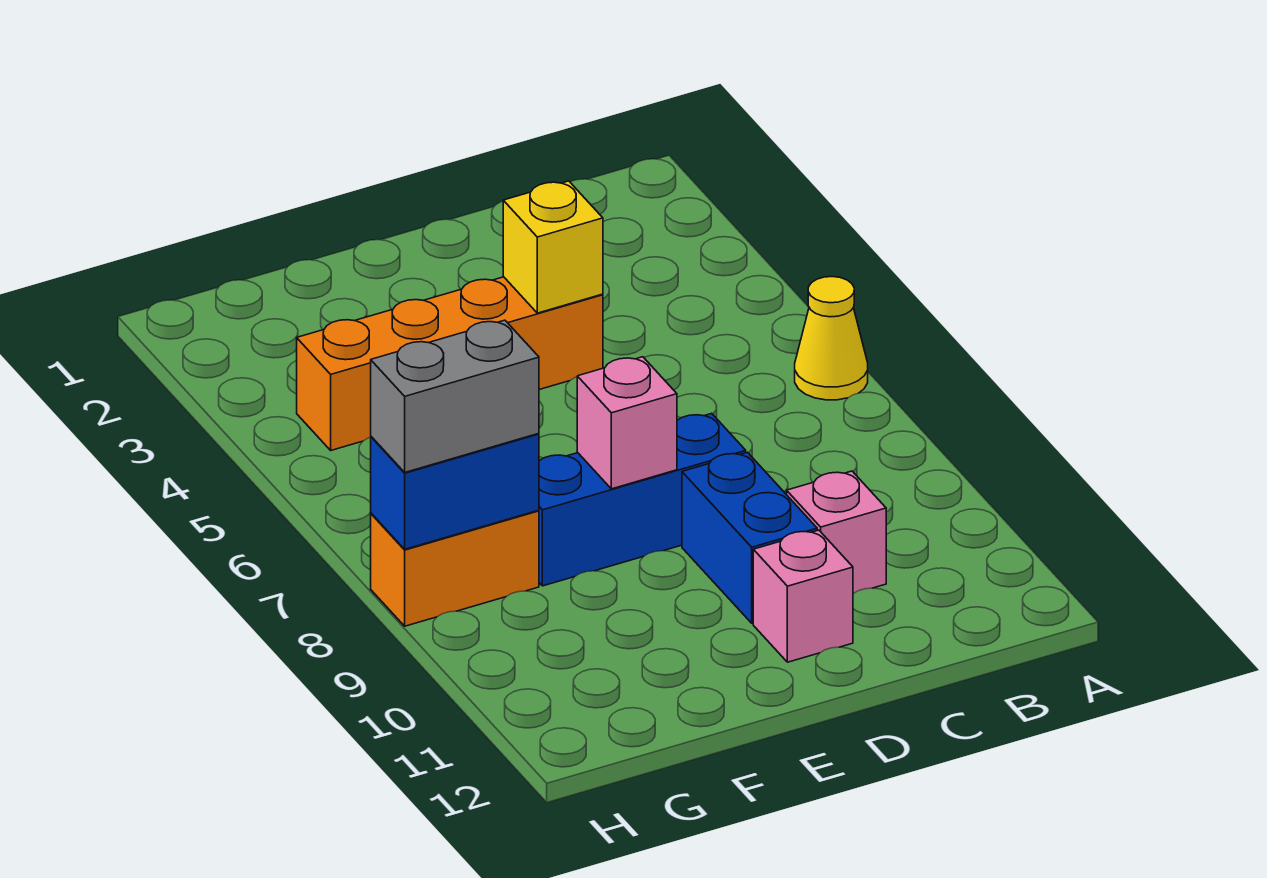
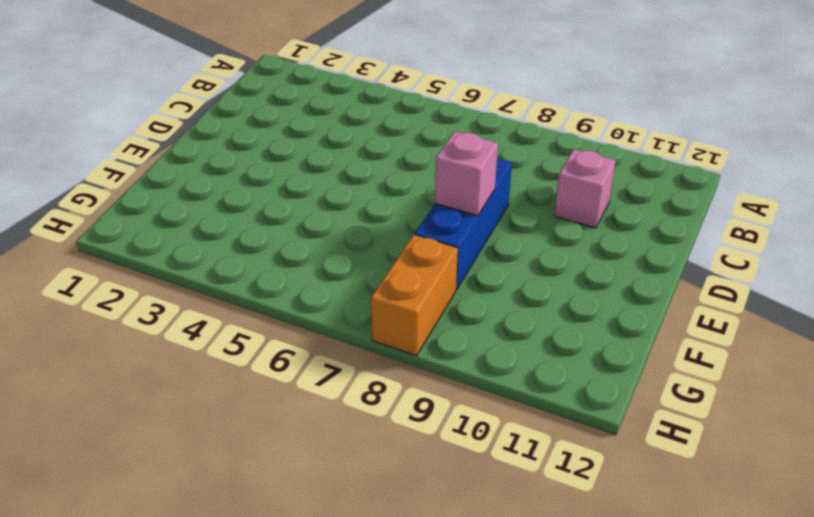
none -> yellow 1x1 cone [795,277,868,400]
none -> orange 1x4 brick [297,277,603,450]

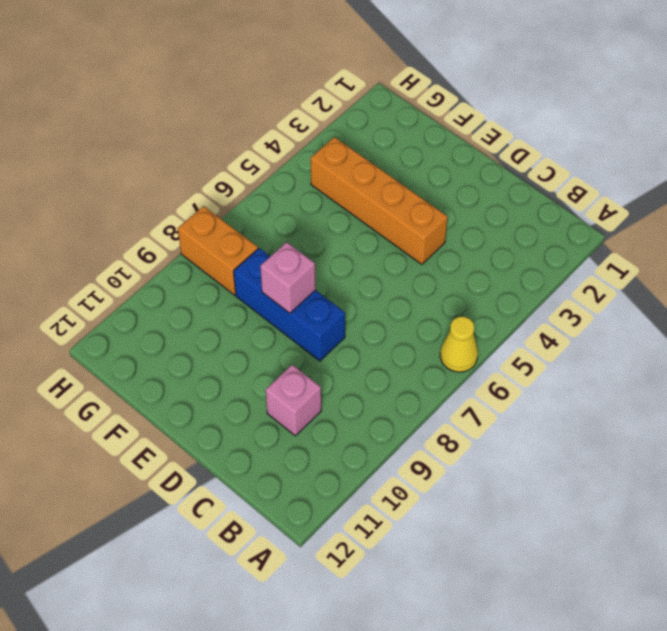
none -> blue 1x2 brick [682,452,817,623]
none -> pink 1x1 brick [753,530,853,662]

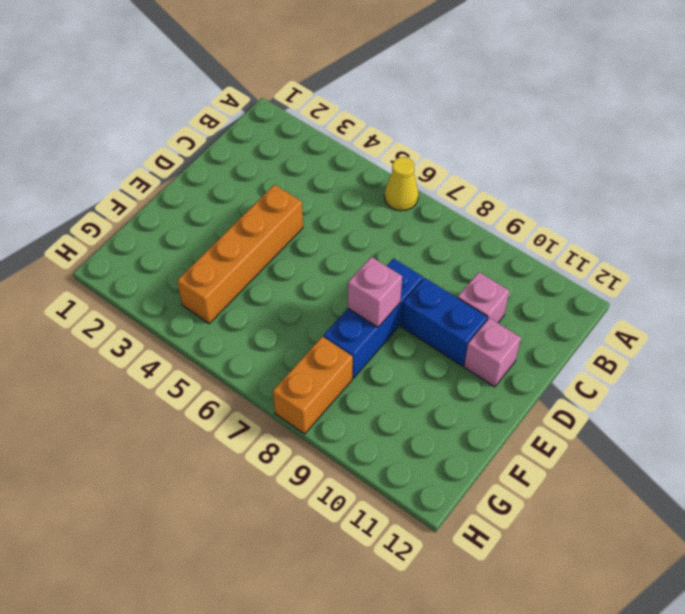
none -> yellow 1x1 brick [503,181,603,313]
none -> blue 1x2 brick [371,433,539,549]

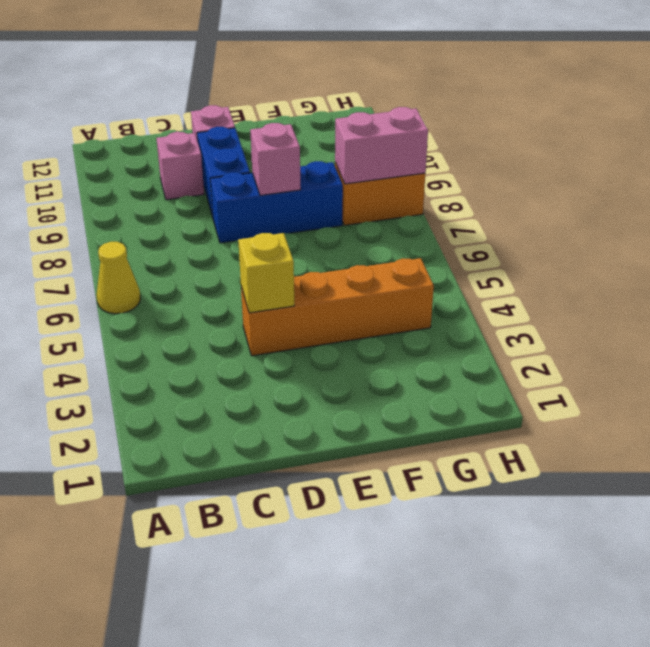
pink 1x2 brick [335,107,428,184] -> blue 1x2 brick [371,433,539,549]
none -> grey 1x2 brick [371,320,539,472]

